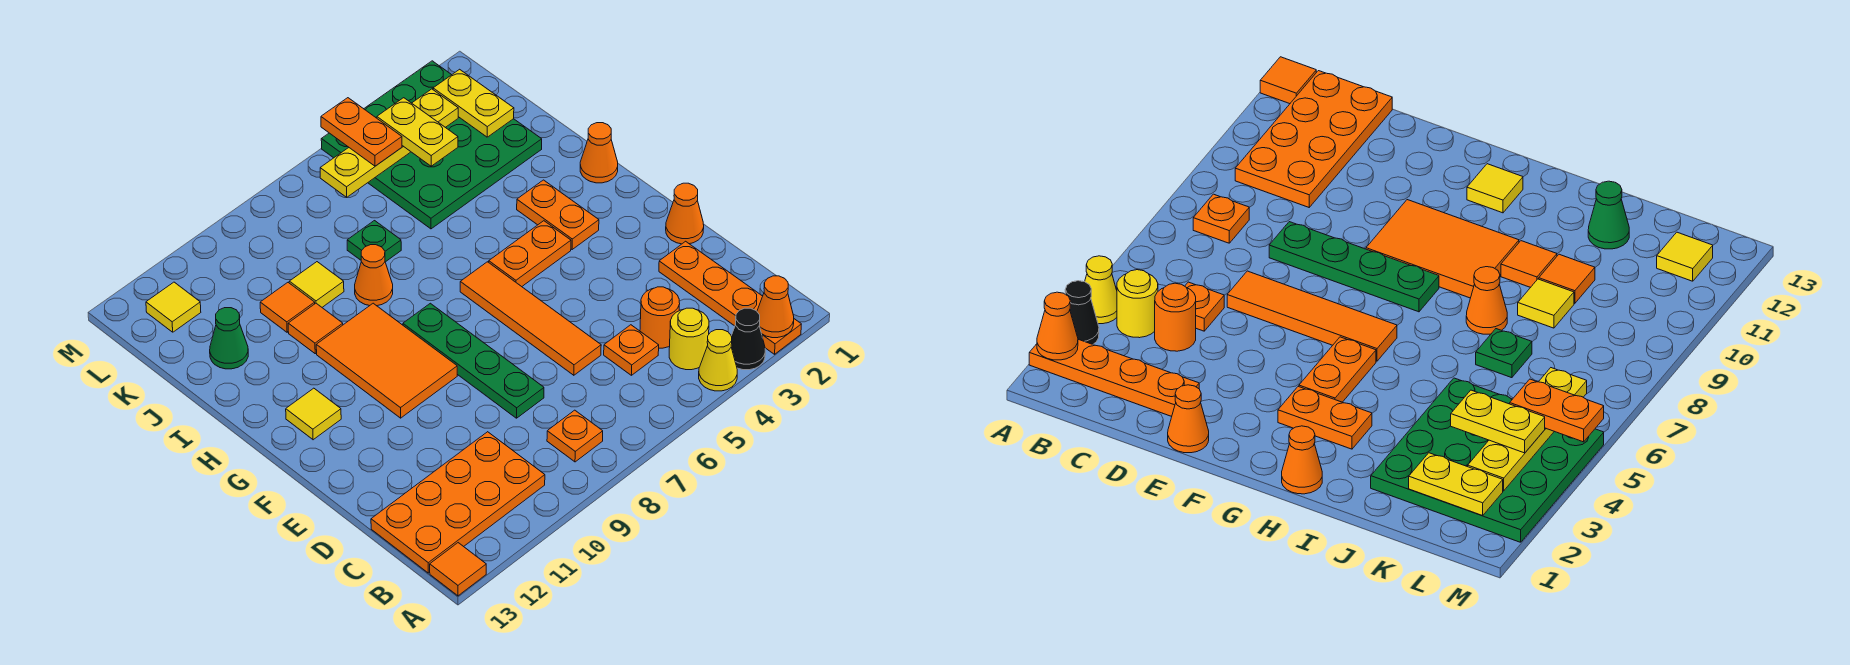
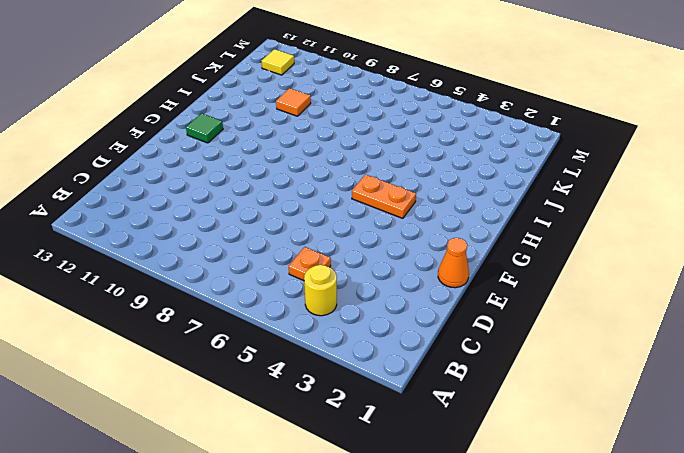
green 1x1 tile [186,113,223,143] -> yellow 1x1 tile [286,388,341,440]
none -> orange 1x4 plate [659,241,801,354]
none -> black 1x1 cone [731,308,765,370]
none -> yellow 1x1 cone [699,330,737,391]
none -> orange 1x1 tile [430,543,486,596]

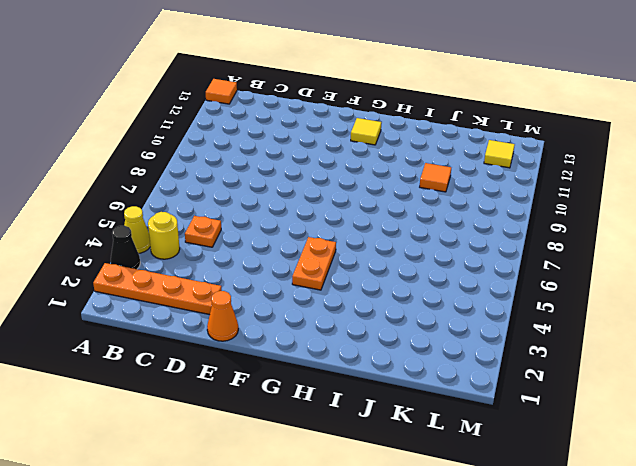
none -> orange 1x1 plate [547,410,603,462]
none -> orange 2x4 plate [371,432,545,573]
none -> orange 1x1 round brick [640,287,680,348]
none -> orange 1x4 tile [460,262,601,375]

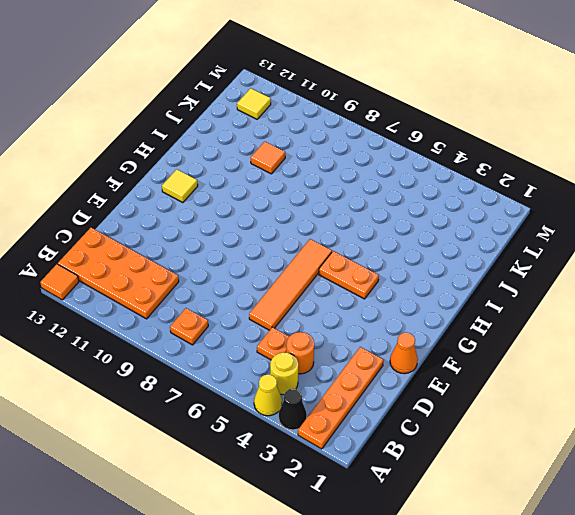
none -> green 1x4 plate [403,303,544,418]
none -> orange 2x3 tile [316,303,457,418]
none -> orange 1x2 plate [517,180,599,250]
none -> orange 1x1 cone [580,123,618,183]

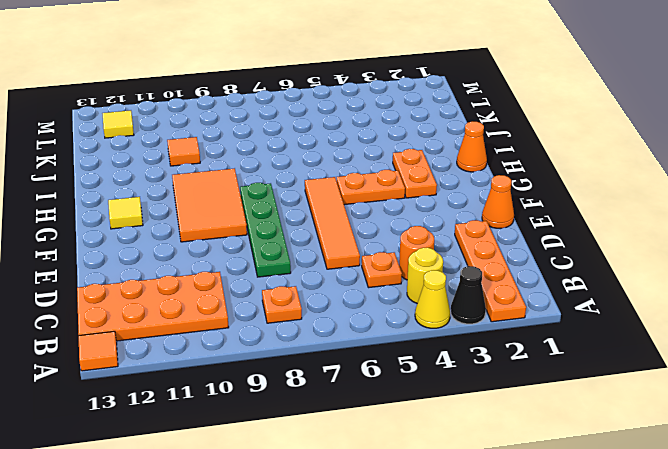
none -> orange 1x1 cone [355,245,393,306]
none -> orange 1x1 tile [288,303,343,354]
none -> green 4x4 plate [321,61,542,229]
none -> green 1x1 plate [347,221,401,262]

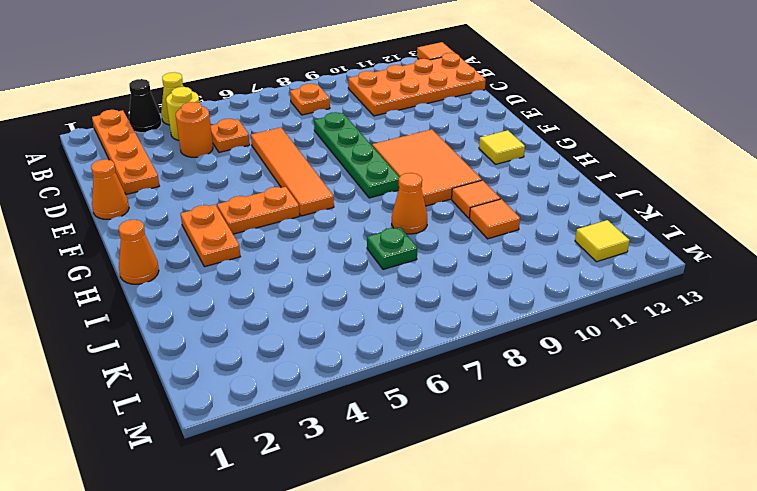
none -> green 4x4 plate [321,61,542,229]
none -> yellow 1x1 tile [289,262,344,307]
none -> green 1x1 cone [210,308,248,369]
none -> orange 1x1 cone [757,276,794,338]

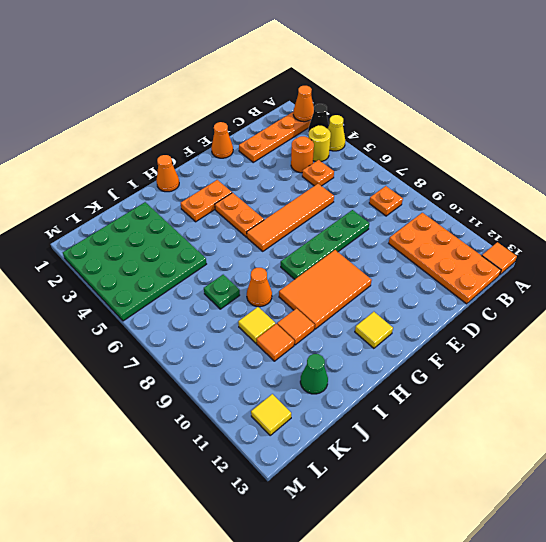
none -> yellow 1x2 plate [433,69,514,137]
none -> yellow 1x4 plate [320,89,458,197]
none -> yellow 1x2 plate [377,98,458,166]
none -> orange 1x2 plate [321,98,402,166]

